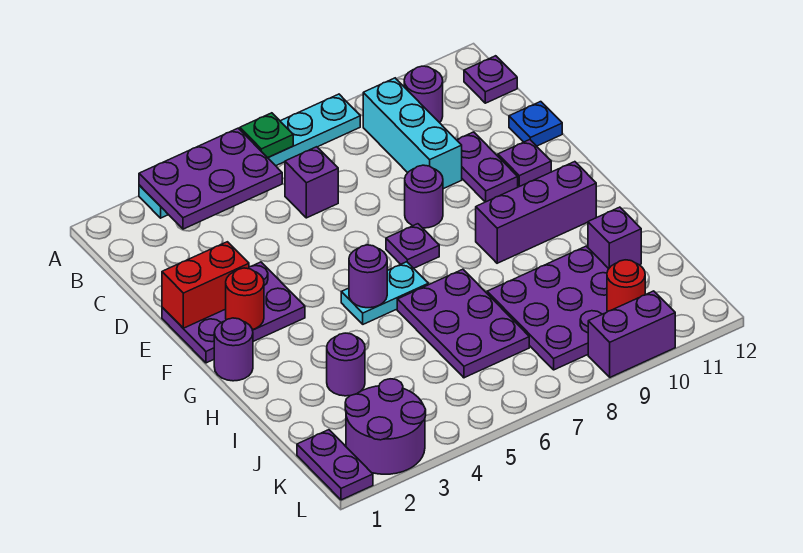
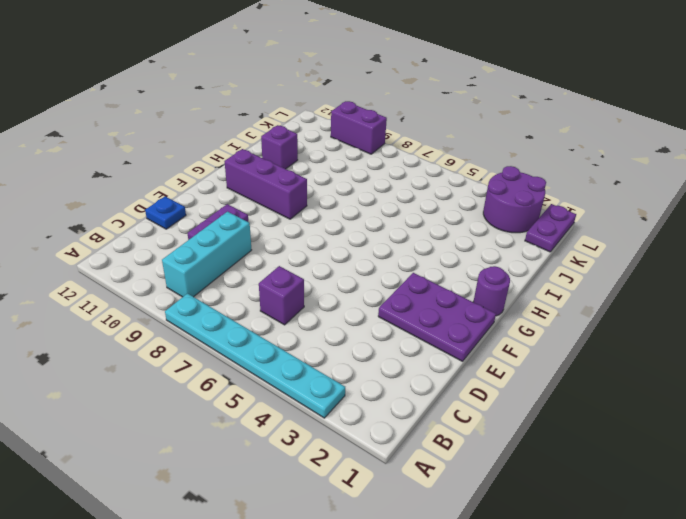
none -> purple 1x1 round brick [404,66,443,123]
none -> purple 1x1 plate [464,56,517,103]
none -> purple 1x1 round brick [405,165,443,228]

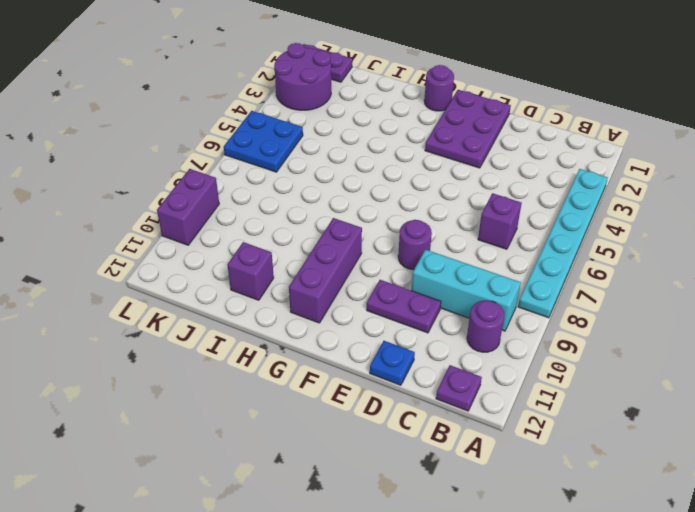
blue 2x2 plate [224,111,303,172] -> none
none -> purple 1x1 plate [498,140,551,186]
none -> purple 1x1 plate [386,224,439,268]
none -> cyan 1x2 plate [341,262,428,324]

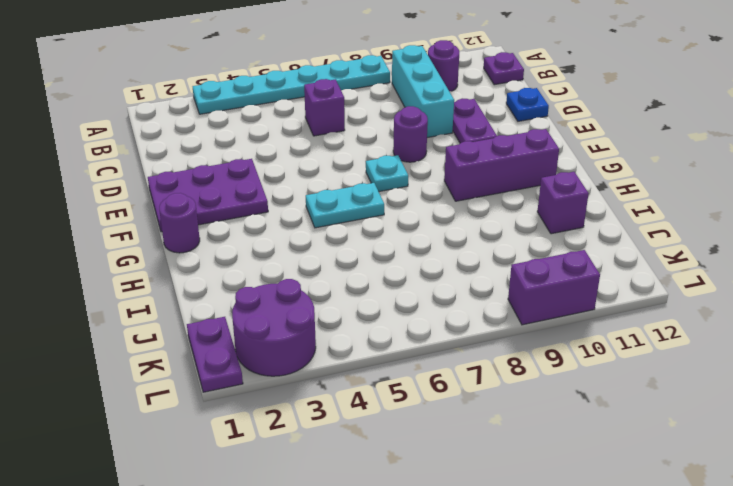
cyan 1x1 plate [366,155,408,192] -> purple 1x1 plate [386,224,439,268]
none -> purple 1x1 plate [498,140,551,186]
none -> purple 2x3 plate [397,269,529,378]
none -> purple 1x1 round brick [327,333,365,396]

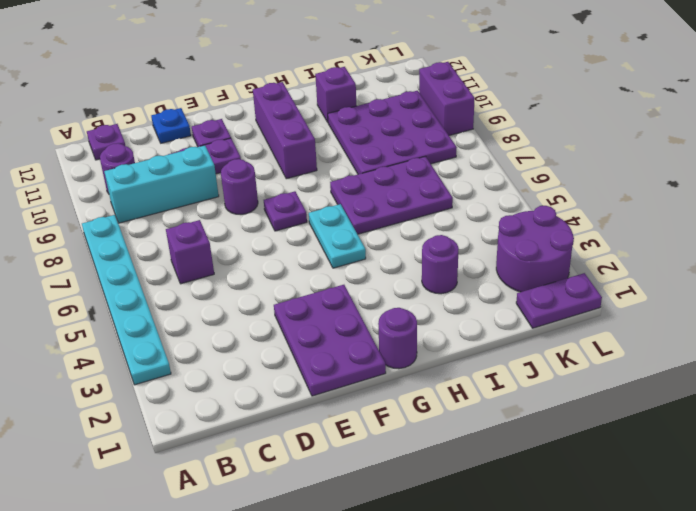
none -> purple 2x3 plate [139,128,282,229]
none -> green 1x1 plate [240,113,293,158]
none -> red 1x2 brick [162,242,249,328]

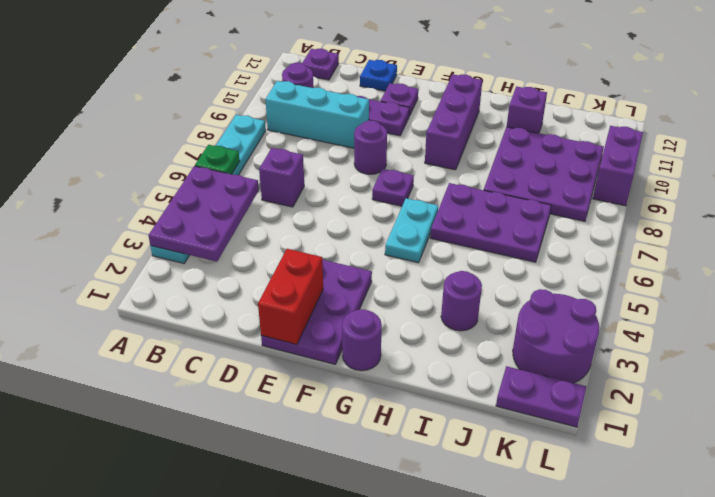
none -> red 1x1 round brick [226,268,264,330]
none -> purple 1x1 round brick [349,245,387,308]
none -> red 1x1 round brick [607,260,645,312]

